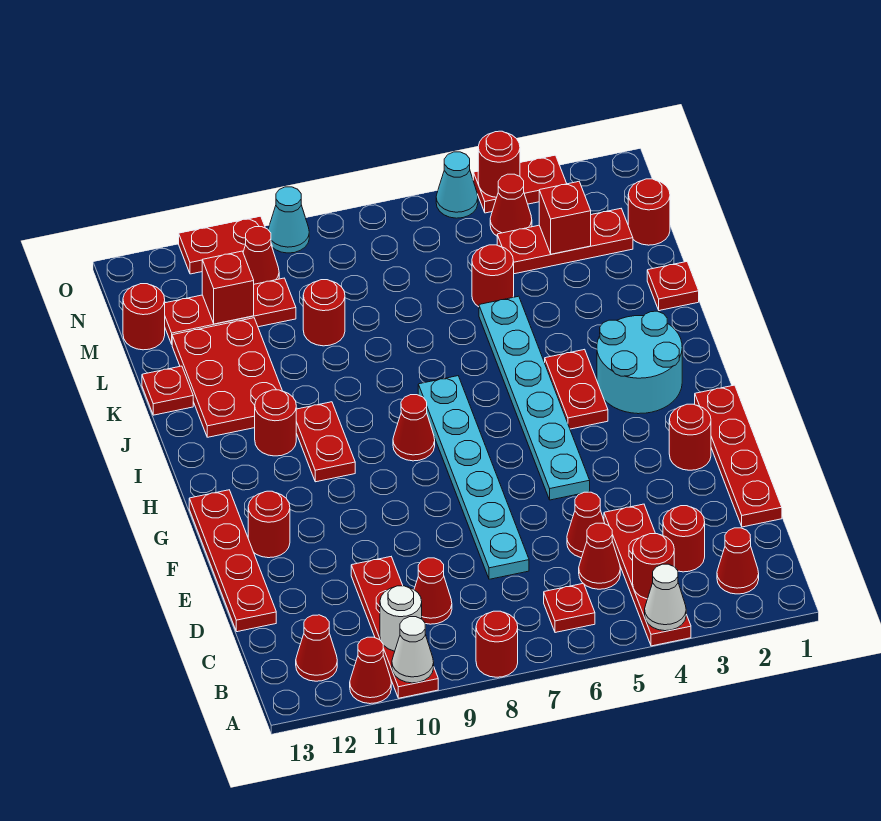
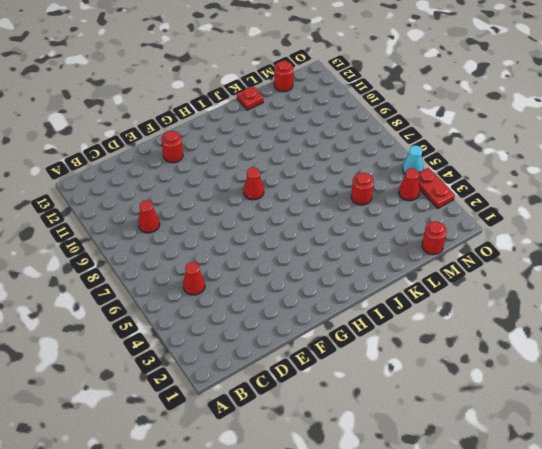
none -> red 1x4 plate [604,504,691,646]
none -> red 1x1 round brick [476,611,518,677]
none -> red 1x4 plate [351,557,438,698]
none -> red 1x1 cone [350,637,391,704]

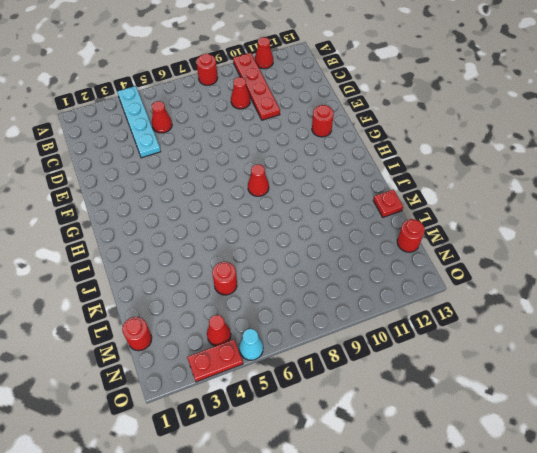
cyan 1x4 plate [117,86,161,158] -> red 1x4 plate [604,504,691,646]
none -> red 1x1 cone [717,528,759,594]
none -> red 1x1 plate [544,583,595,633]
none -> red 1x1 cone [296,615,337,681]
none -> red 1x1 round brick [663,506,705,572]

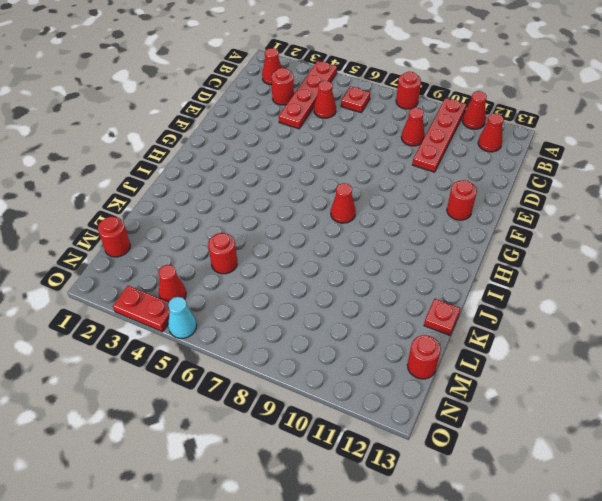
none -> red 1x4 plate [695,385,782,527]
none -> red 1x1 cone [567,492,605,558]
none -> cyan 1x6 plate [418,376,529,579]
none -> red 1x4 plate [189,490,276,632]

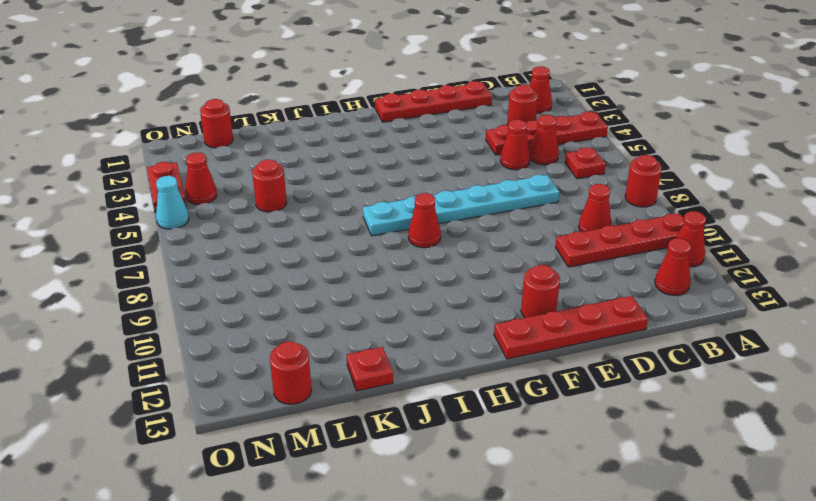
none -> red 1x1 round brick [669,404,711,470]
none -> cyan 1x6 plate [479,296,590,500]
none -> cyan 2x2 round brick [597,311,682,414]
none -> red 1x2 plate [545,349,608,429]

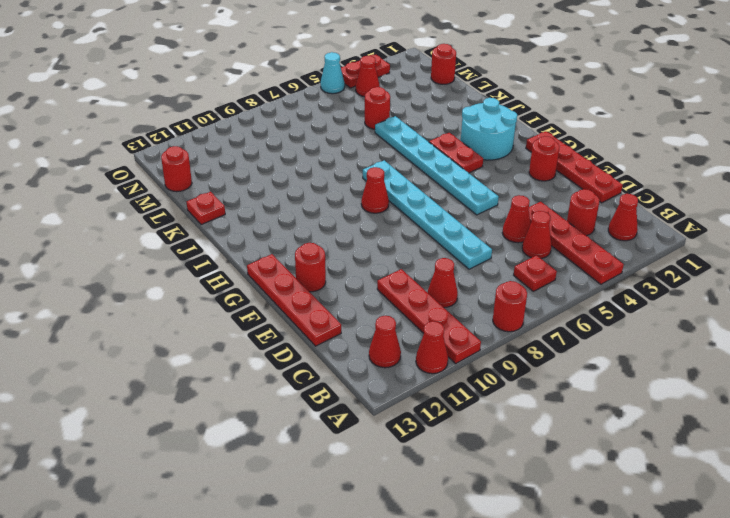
none -> red 1x2 plate [296,402,355,482]
none -> red 1x1 round brick [255,390,296,456]
none -> red 2x3 plate [172,318,282,437]
none -> red 1x1 plate [647,262,699,311]

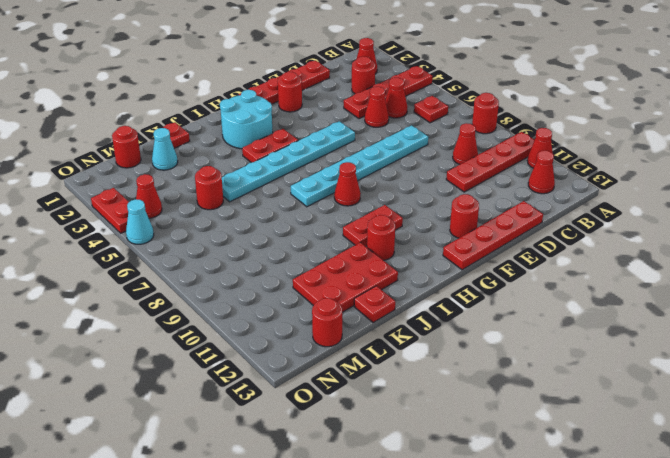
cyan 1x1 cone [152,128,178,170] -> cyan 1x1 cone moved to [268,187,309,253]
none -> red 1x1 round brick [303,280,345,346]
none -> red 1x3 plate [497,209,633,274]
none -> red 1x3 plate [165,278,296,344]
none -> red 1x1 cone [243,227,279,284]

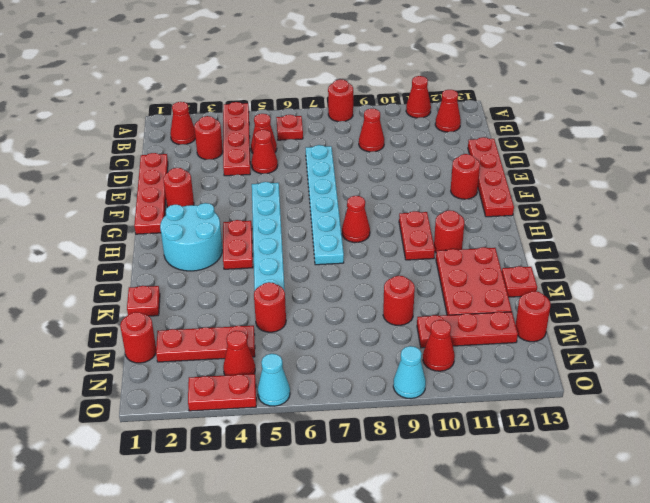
none -> red 1x4 plate [351,557,438,698]
none -> red 1x2 plate [179,216,272,274]
none -> white 1x1 cone [645,564,686,631]
none -> white 1x1 cone [392,617,434,683]

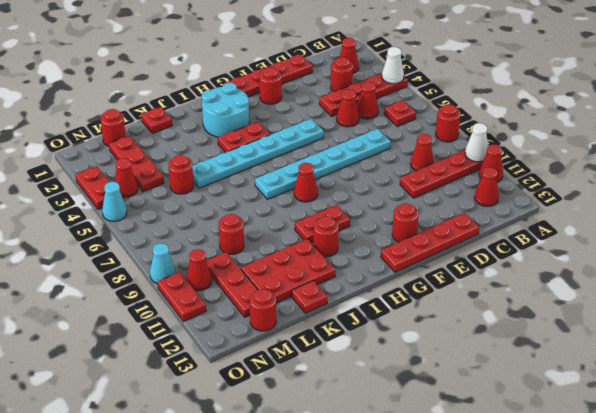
none -> red 1x1 round brick [633,534,674,599]
none -> white 1x1 round brick [380,586,422,651]
none -> red 1x1 brick [539,182,591,254]
none -> red 1x1 brick [202,251,254,324]

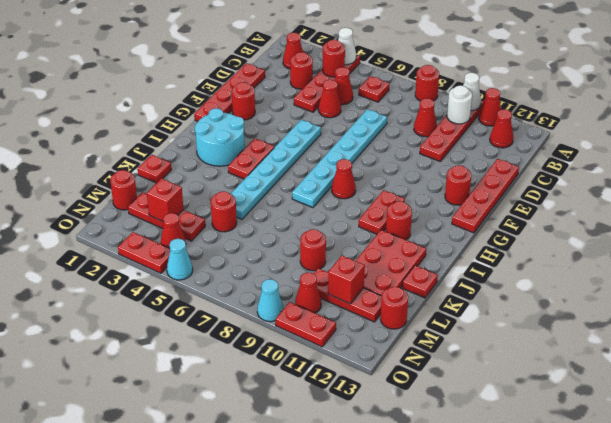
none -> red 1x1 round brick [478,131,520,197]

